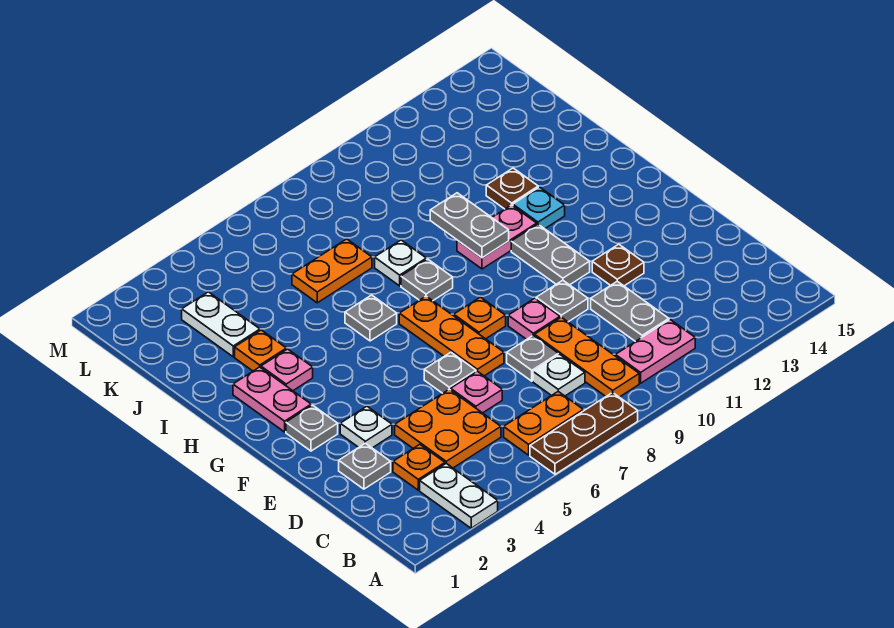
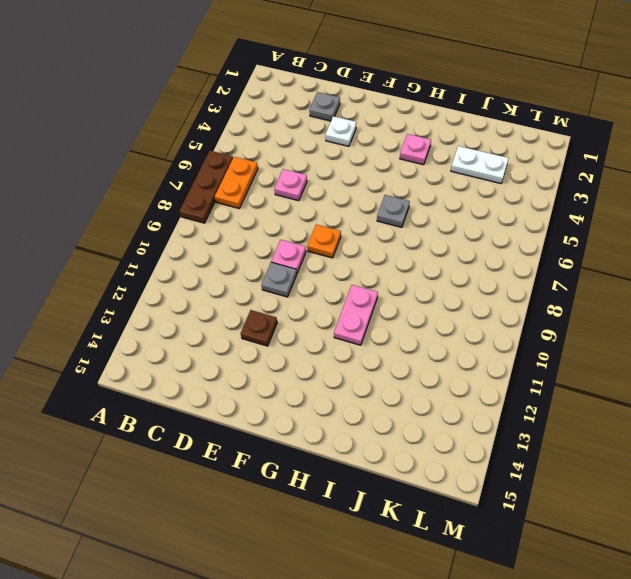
none -> white 1x2 plate [420,463,498,528]
none -> orange 1x3 plate [535,317,639,397]
none -> pink 1x2 plate [615,320,695,383]
none -> orange 1x1 plate [393,444,445,490]

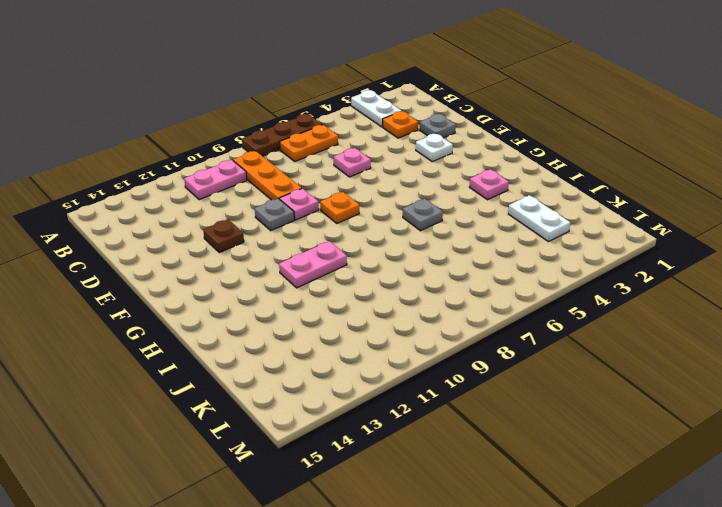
none -> orange 2x2 plate [395,389,501,468]
none -> white 1x1 plate [533,354,585,396]
none -> grey 1x2 plate [591,281,669,342]
none -> grey 1x1 plate [507,335,558,381]

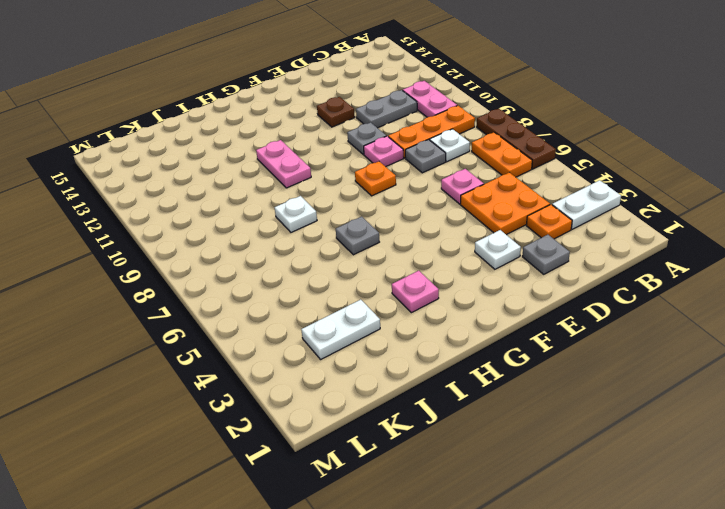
none -> grey 1x1 plate [424,352,476,393]
none -> orange 1x3 plate [399,296,504,376]
none -> grey 1x1 plate [286,405,338,451]
none -> grey 1x2 plate [511,224,590,285]

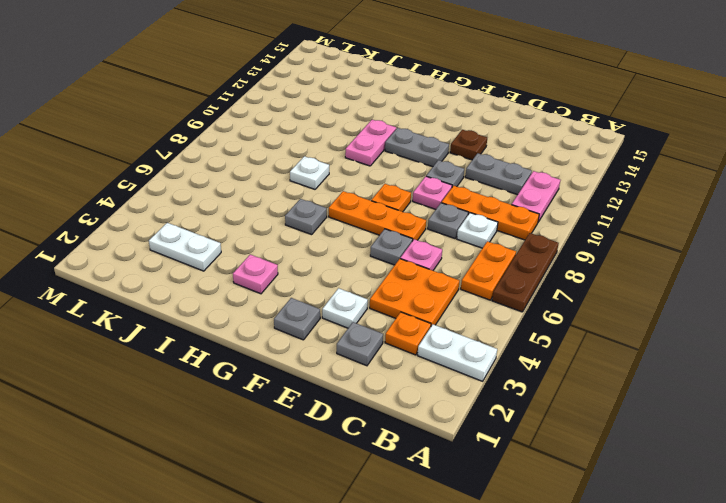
none -> pink 1x2 plate [233,367,311,432]
none -> grey 1x1 plate [401,259,453,301]
none -> cyan 1x1 plate [513,187,565,229]
none -> orange 1x1 plate [235,330,286,371]

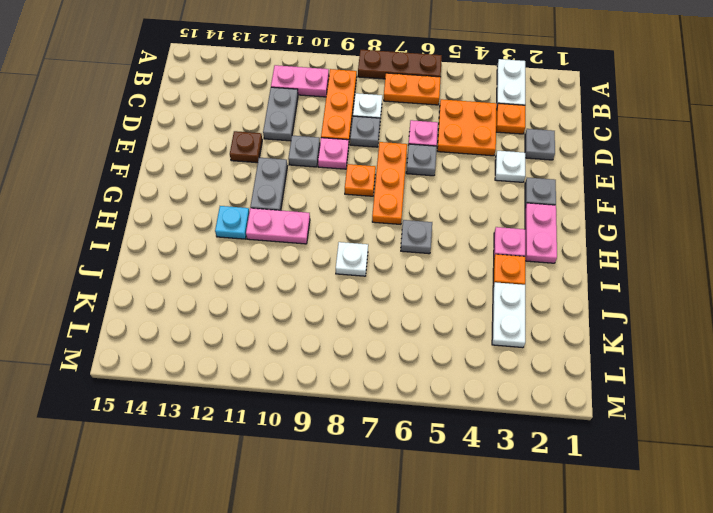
none -> grey 1x1 plate [401,259,453,301]
none -> brown 1x1 plate [486,168,538,209]
none -> orange 1x2 plate [292,239,372,303]
none -> grey 1x2 plate [430,193,509,258]

